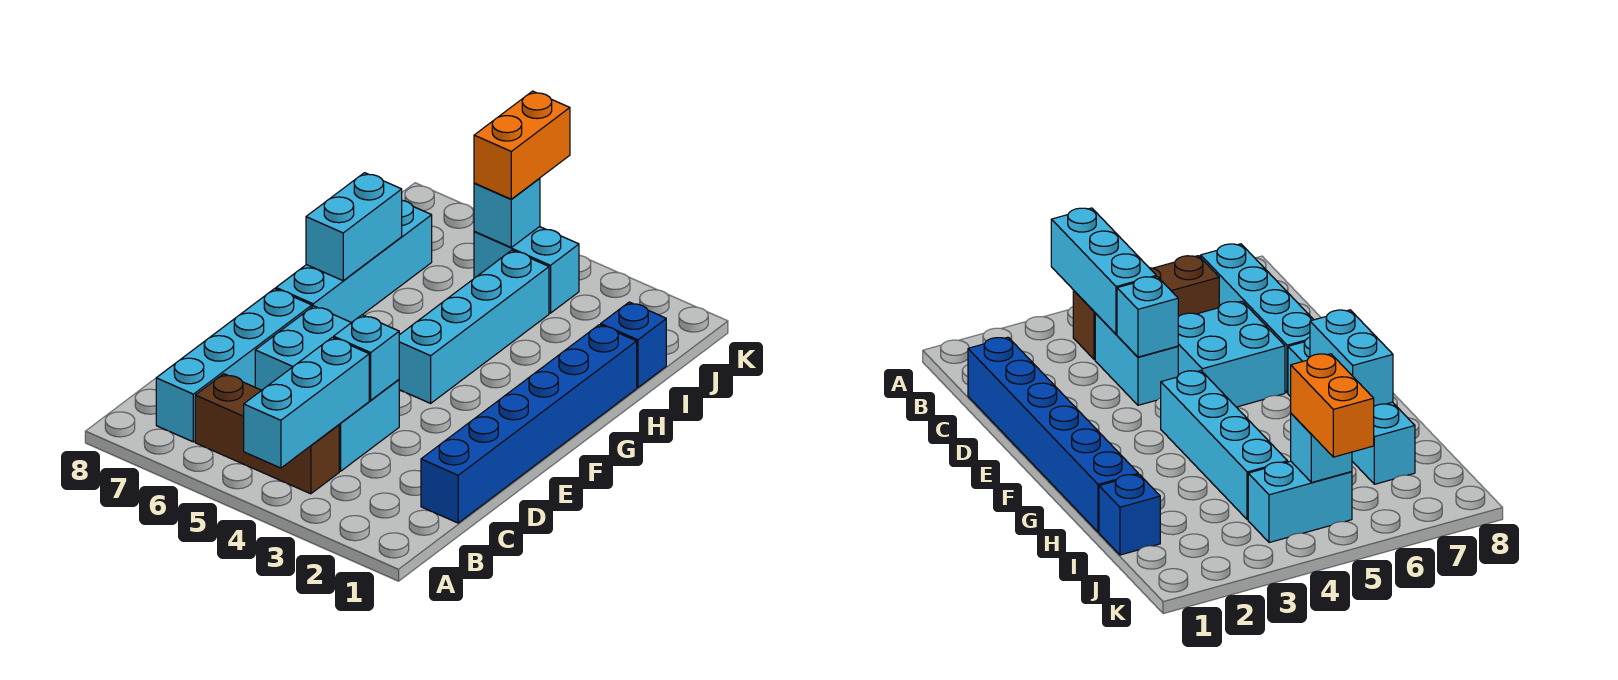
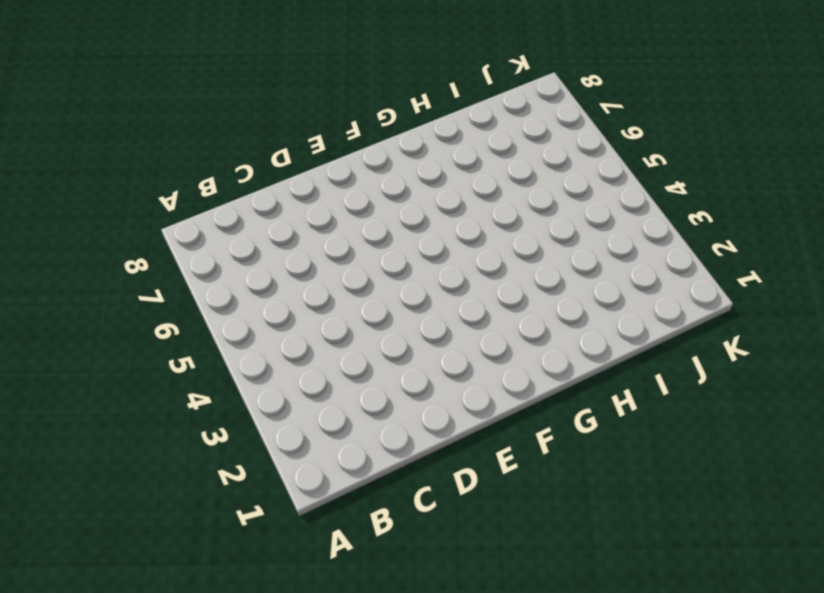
none -> brown 1x3 brick [195,374,339,494]
none -> cyan 1x4 brick [156,289,312,442]
none -> blue 1x6 brick [421,325,637,523]

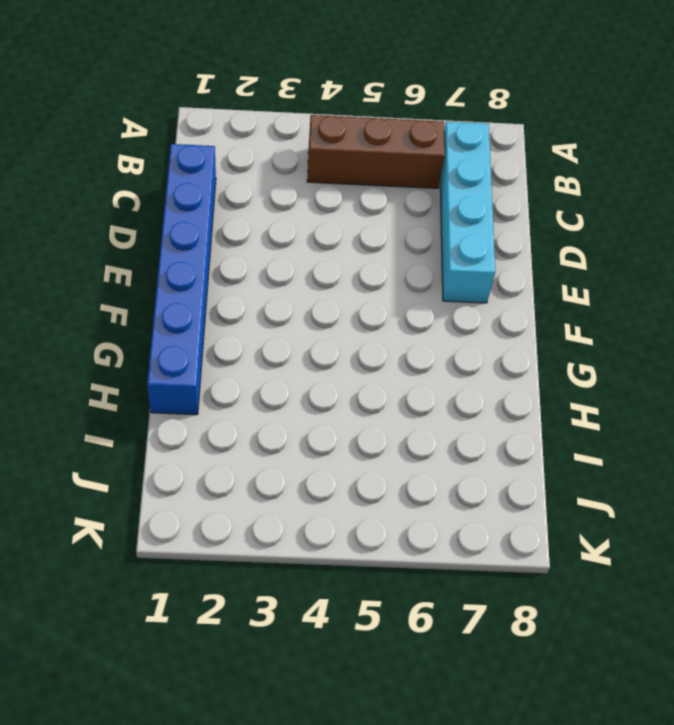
none -> cyan 1x2 brick [339,380,399,471]
none -> cyan 2x2 brick [255,306,351,390]
none -> cyan 1x4 brick [399,250,549,403]

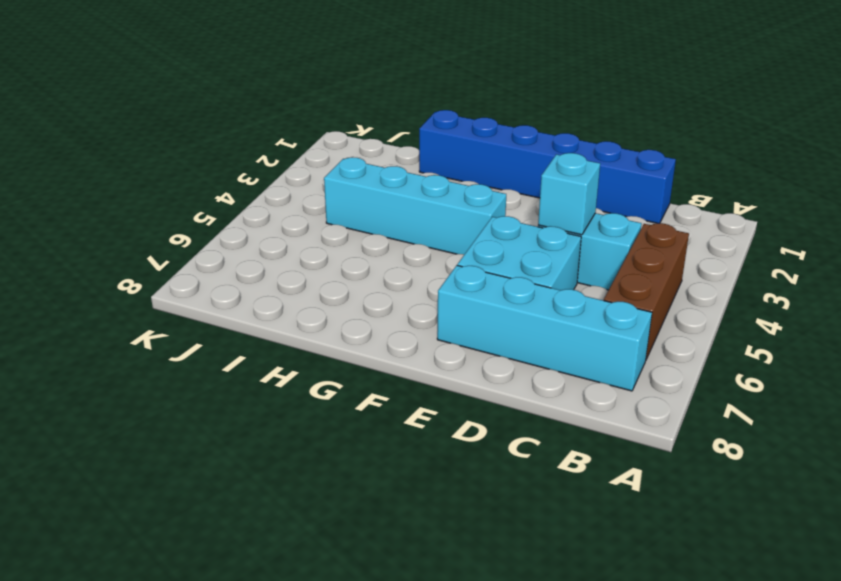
none -> cyan 1x4 brick [276,200,432,323]
none -> blue 1x1 brick [601,302,666,388]
none -> cyan 1x2 brick [474,227,579,313]

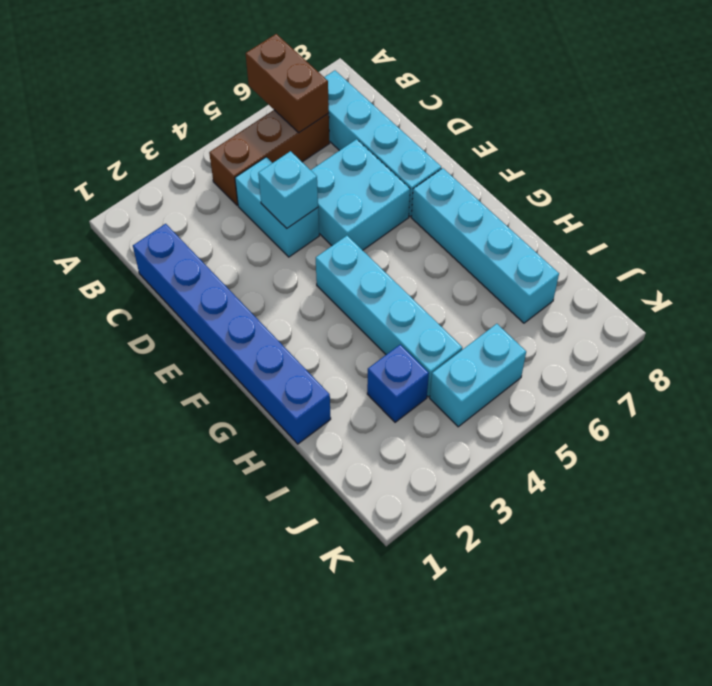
brown 1x2 brick [246,34,329,132] -> none
blue 1x1 brick [367,345,429,422] -> blue 1x1 brick moved to [601,302,666,388]
none -> cyan 1x3 brick [244,337,369,468]
none -> cyan 1x2 brick [306,173,402,281]
none -> cyan 1x1 brick [474,178,540,247]

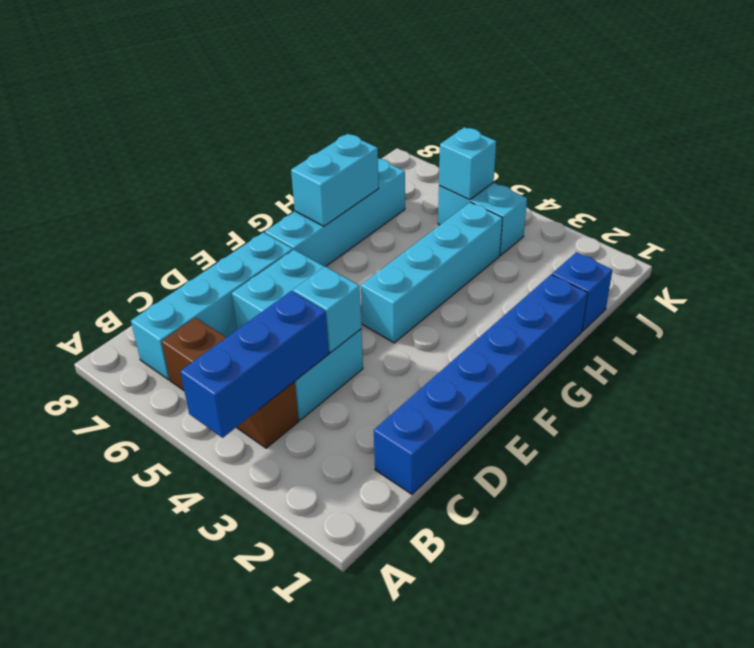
blue 1x3 brick [180,291,329,438] -> cyan 1x3 brick [244,337,369,468]
none -> orange 1x2 brick [474,91,570,199]

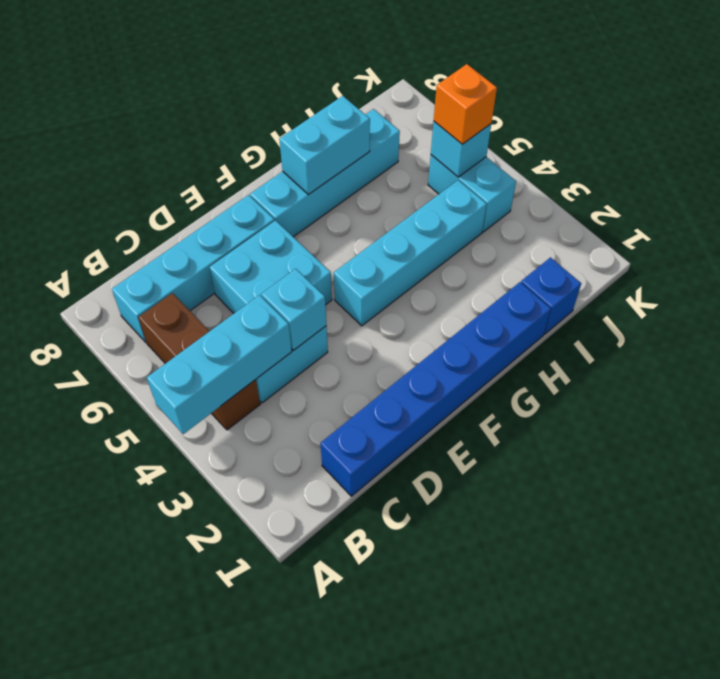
orange 1x1 brick [434,64,497,144] -> orange 1x2 brick [474,91,570,199]

